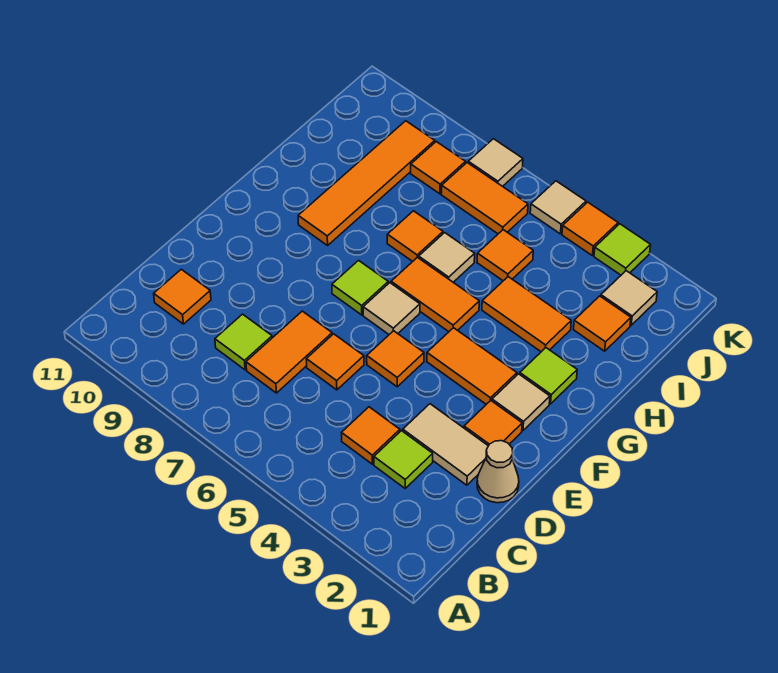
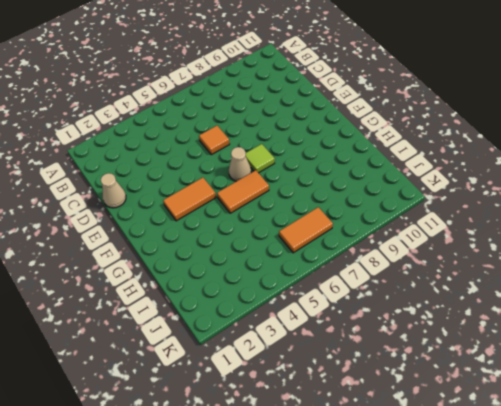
tan 1x1 cone [229,147,251,181] -> tan 1x1 tile [363,283,420,334]
none -> lime 1x1 tile [374,431,433,488]
none -> orange 1x1 tile [342,407,400,464]
none -> orange 1x2 tile [246,311,332,393]

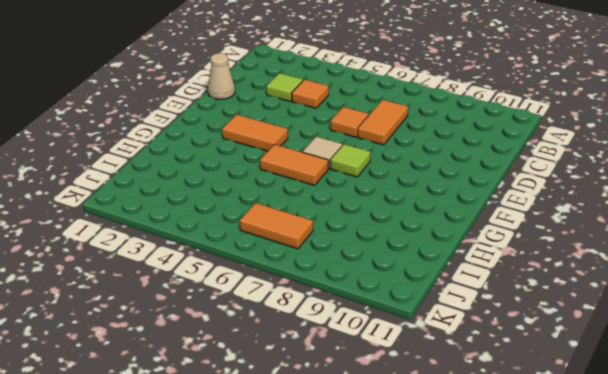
none -> lime 1x1 tile [215,314,272,370]
none -> orange 1x1 tile [154,269,211,324]
none -> tan 1x2 tile [403,404,488,485]

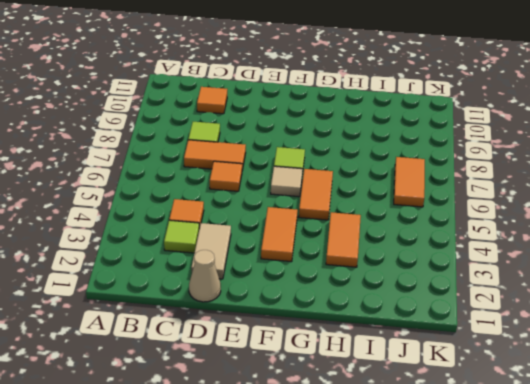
none -> orange 1x1 tile [464,401,522,446]
none -> orange 1x1 tile [367,331,424,387]
none -> tan 1x1 tile [492,374,550,431]

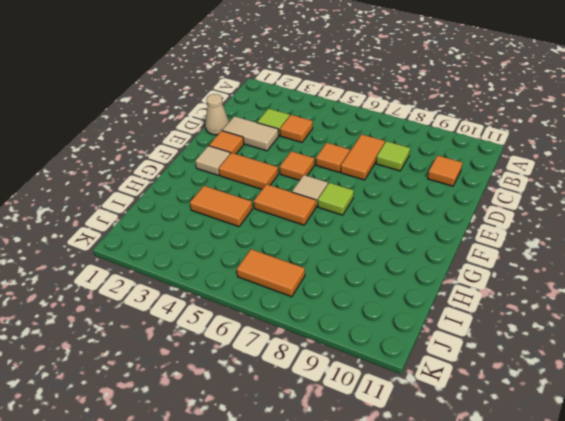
none -> lime 1x1 tile [520,348,577,404]
none -> orange 1x4 tile [298,121,435,245]
none -> tan 1x1 tile [419,233,475,282]

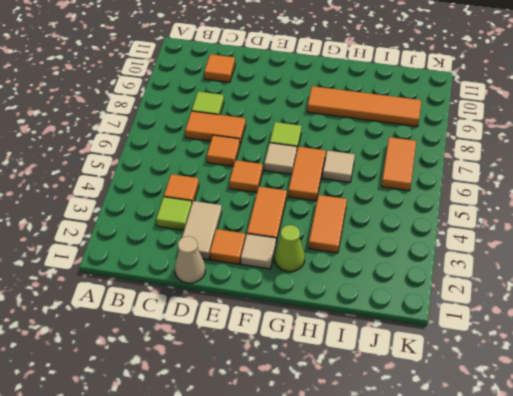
lime 1x1 cone [275,225,305,272] -> lime 1x1 tile [520,348,577,404]
none -> orange 1x1 tile [387,211,443,262]
none -> orange 1x1 tile [573,296,631,351]
none -> orange 1x1 tile [477,230,533,281]

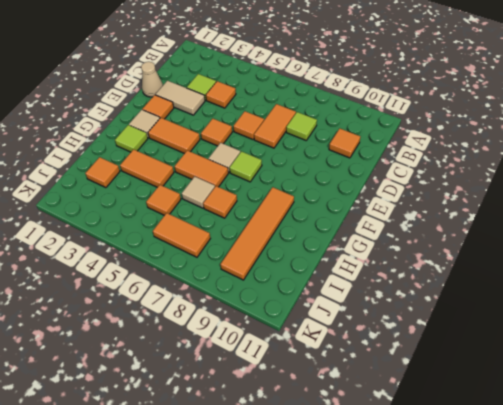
none -> tan 1x1 tile [601,271,657,325]
none -> orange 1x1 tile [411,142,466,194]
none -> lime 1x1 tile [594,224,651,275]

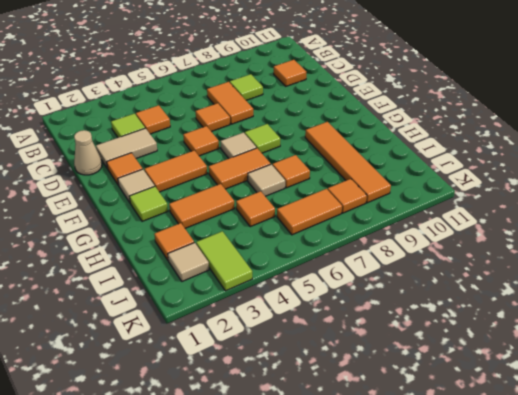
lime 1x2 tile [196,231,252,291] -> lime 1x1 tile [594,224,651,275]
none -> orange 1x1 tile [562,202,618,256]
none -> tan 1x1 tile [530,181,586,234]
none -> tan 1x1 tile [468,139,523,186]

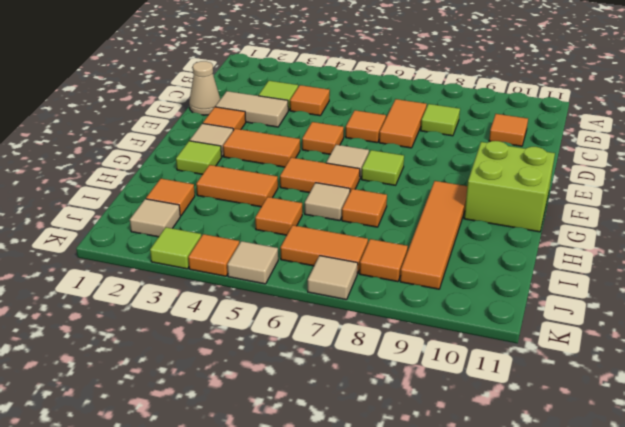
lime 2x2 brick [464,141,555,232] -> none

